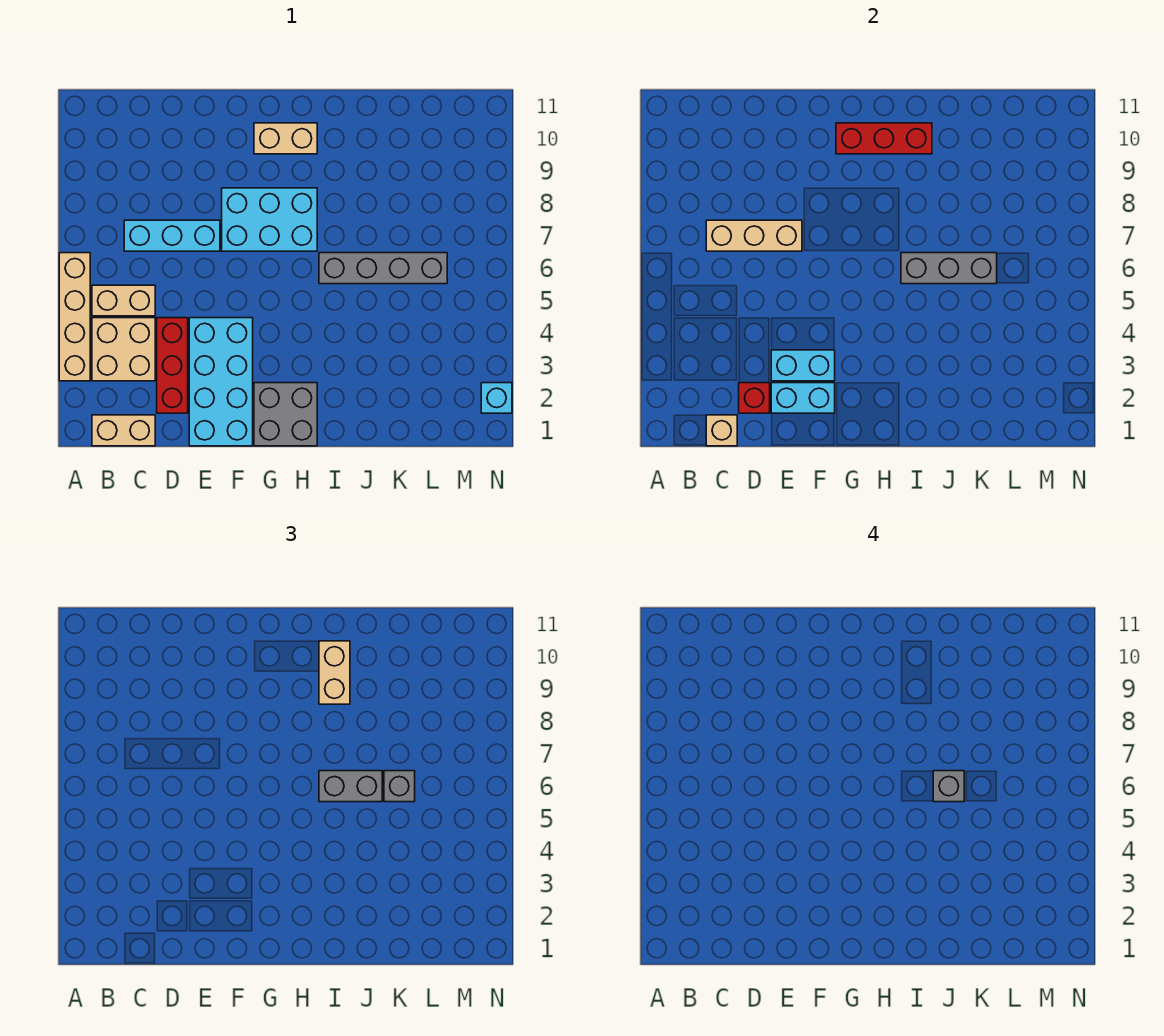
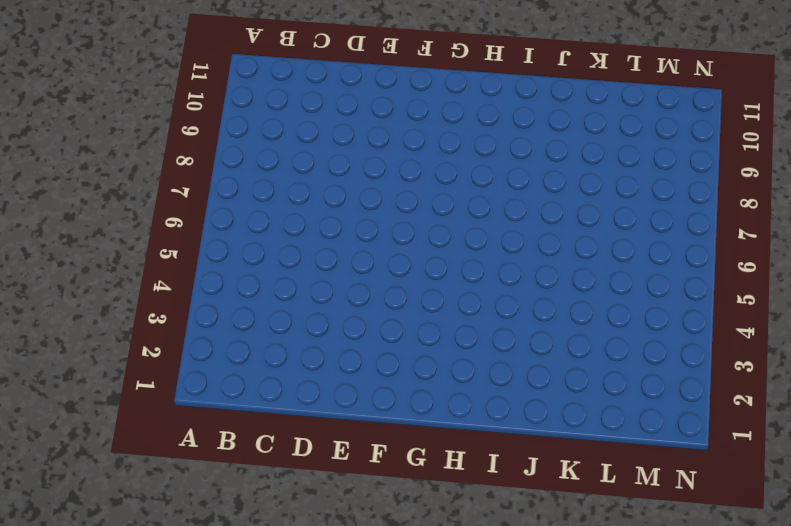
none -> tan 1x4 brick [59,253,90,381]
none -> tan 1x2 brick [92,415,155,446]
none -> tan 2x2 brick [92,318,155,381]

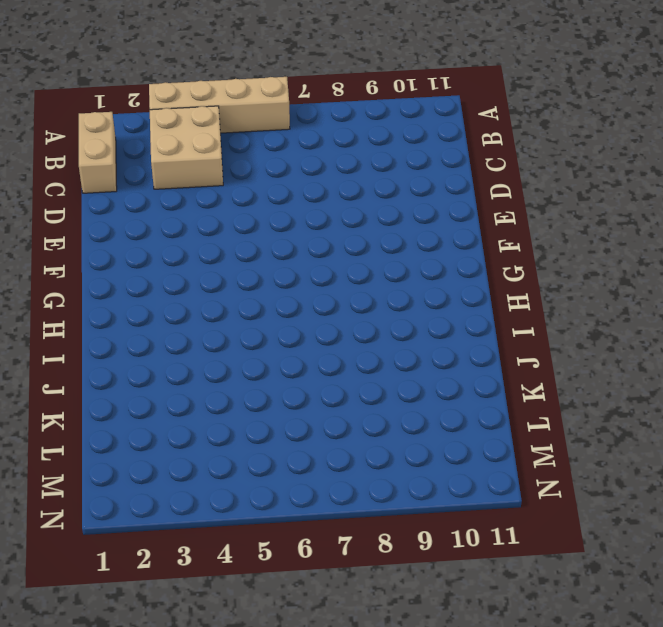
none -> tan 1x2 brick [92,285,155,316]
none -> cyan 1x3 brick [124,220,220,251]
none -> red 1x3 brick [157,318,188,413]

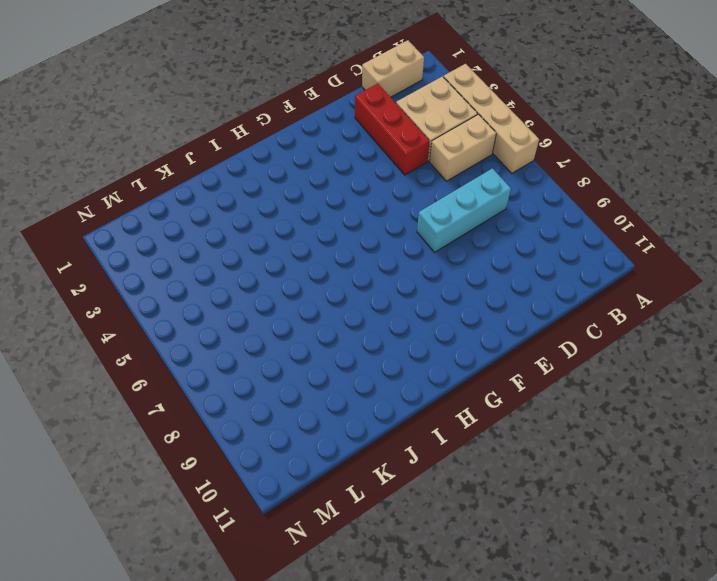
none -> cyan 2x4 brick [189,318,253,446]
none -> cyan 2x3 brick [222,188,317,251]
none -> grey 2x2 brick [254,383,317,446]

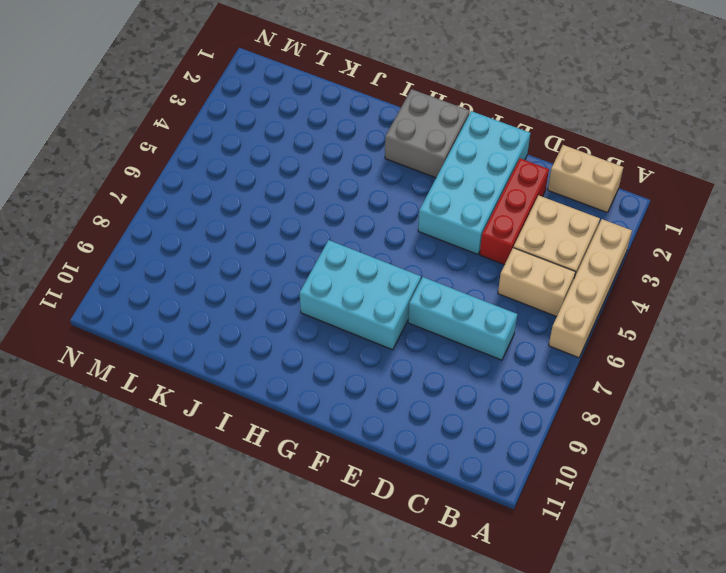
none -> tan 1x2 brick [254,123,317,154]
none -> grey 1x4 brick [319,253,447,284]
none -> cyan 1x1 brick [481,383,512,413]

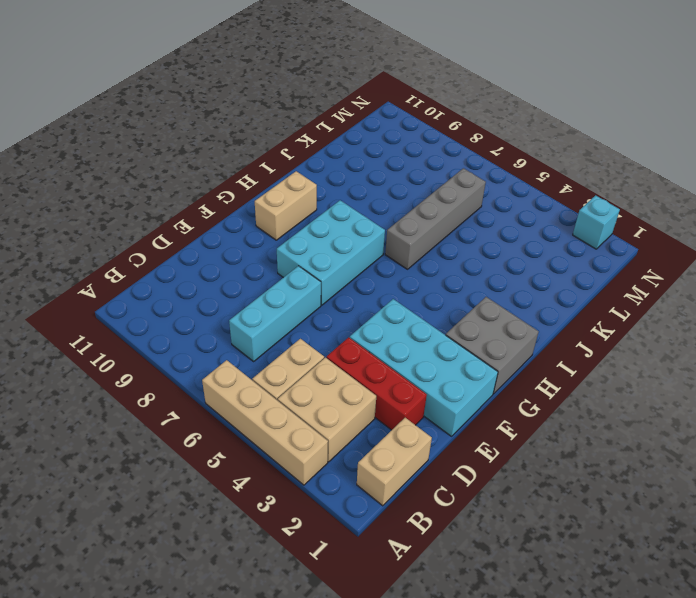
none -> tan 1x1 brick [706,415,737,446]
none -> tan 1x3 brick [706,220,802,251]
none -> red 1x1 brick [739,383,770,413]

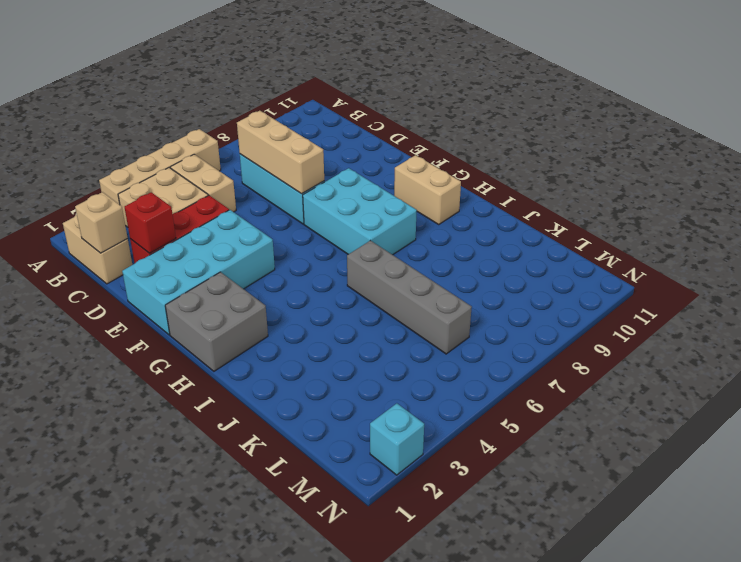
none -> cyan 1x2 brick [771,383,835,413]
none -> cyan 1x2 brick [771,350,835,381]
none -> red 1x3 brick [836,123,932,154]

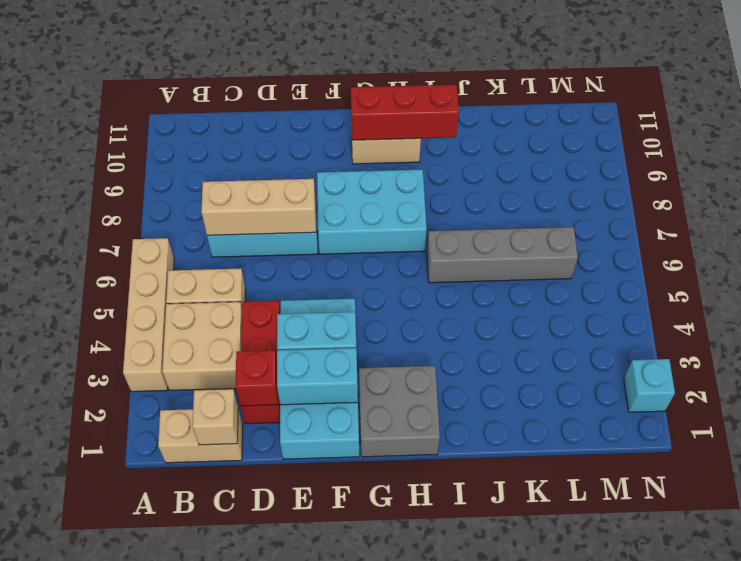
none -> grey 1x3 brick [901,253,997,284]
none -> grey 1x2 brick [319,771,382,802]
none -> tan 1x2 brick [319,641,350,704]

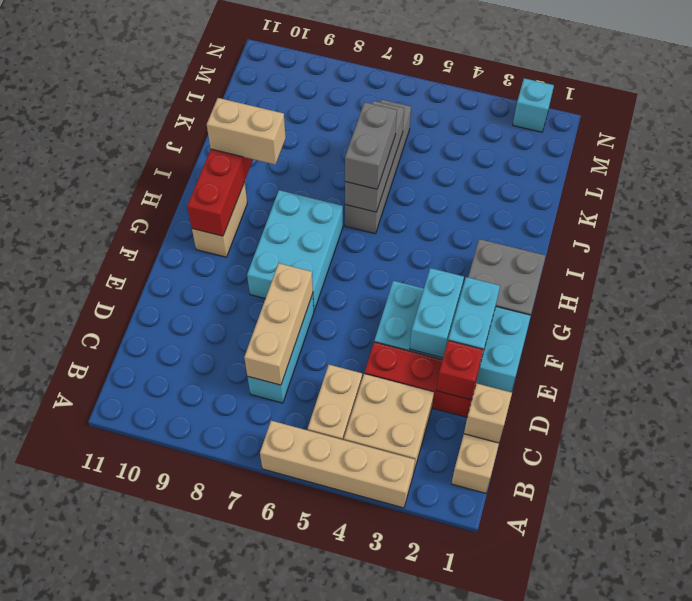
none -> grey 1x1 brick [384,771,415,802]
none -> grey 1x1 brick [933,771,964,802]

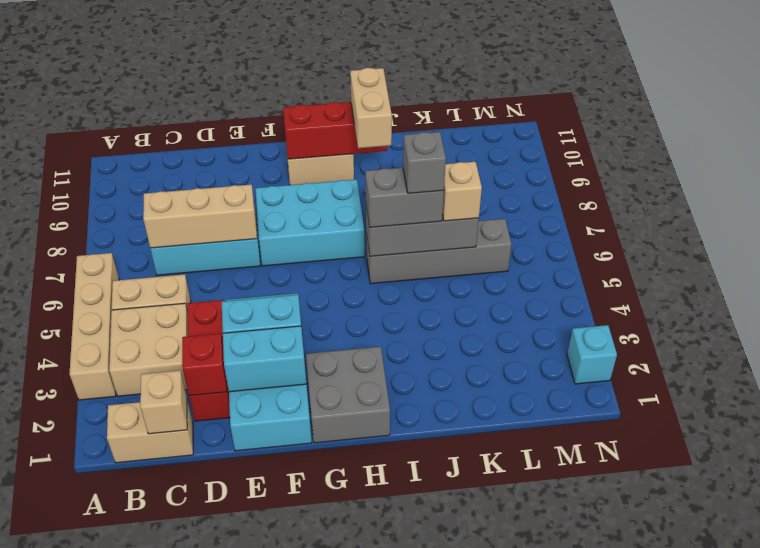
tan 1x1 brick [442,162,482,221] -> grey 1x1 brick [384,771,415,802]

